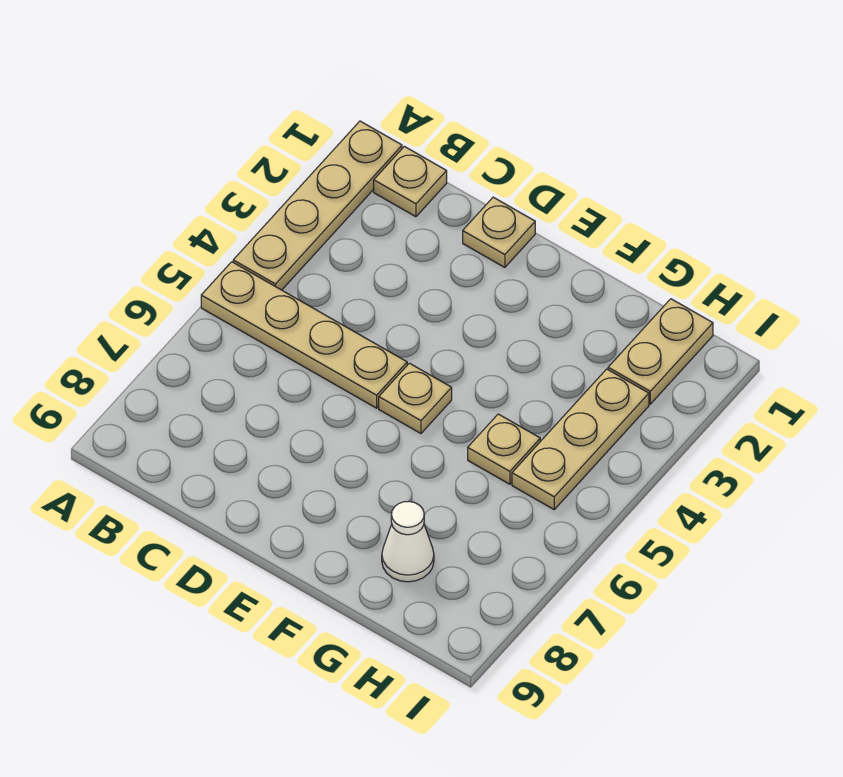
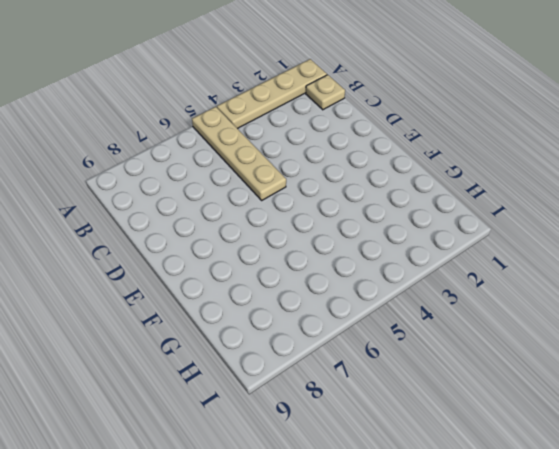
none -> tan 1x1 plate [463,197,535,267]
none -> tan 1x1 plate [379,363,452,433]

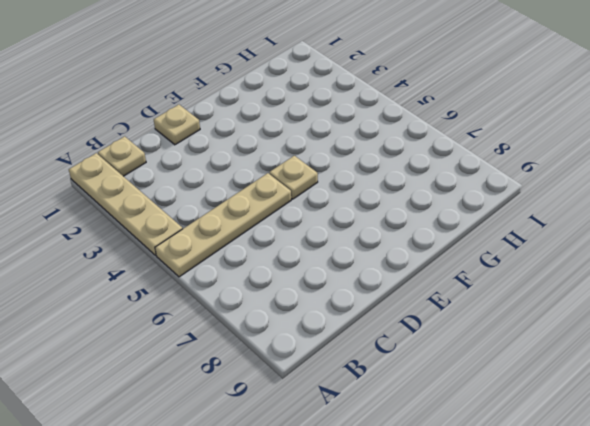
none -> tan 1x1 plate [468,414,540,484]
none -> white 1x1 cone [382,501,434,582]

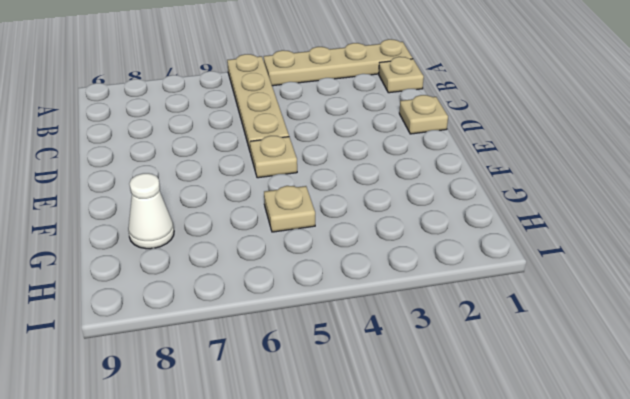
none -> tan 1x2 plate [608,299,713,404]
none -> tan 1x3 plate [512,369,649,509]

